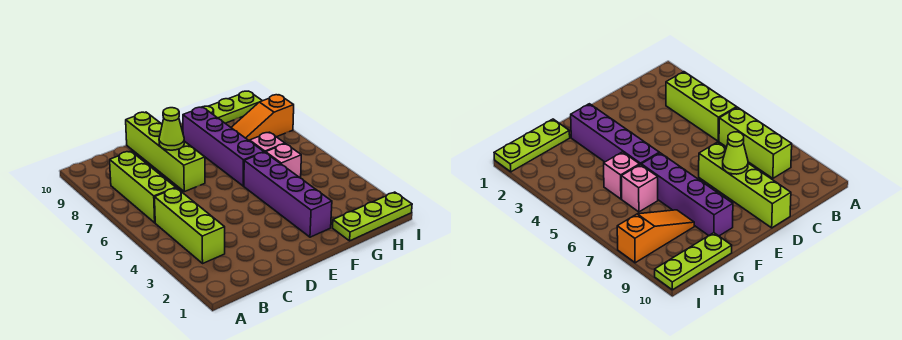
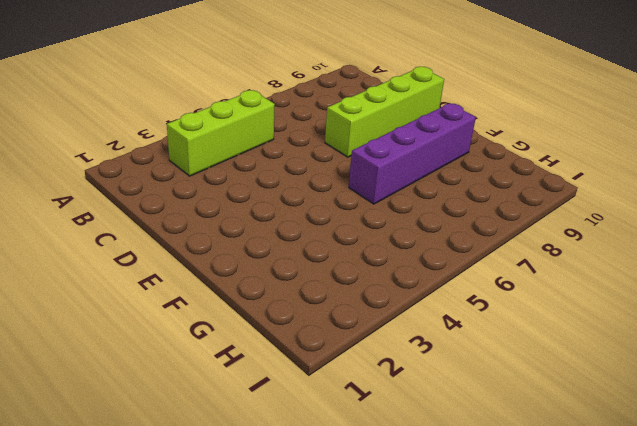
none -> lime 1x3 brick [110,151,176,223]
none -> purple 1x4 brick [244,152,332,237]

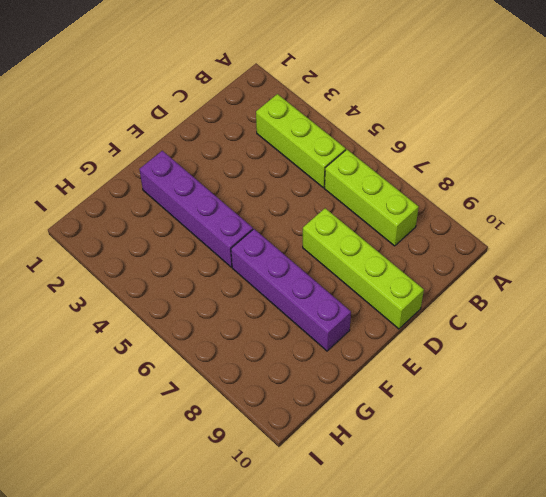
none -> lime 1x3 plate [333,192,412,241]
none -> pink 1x1 brick [266,144,301,178]

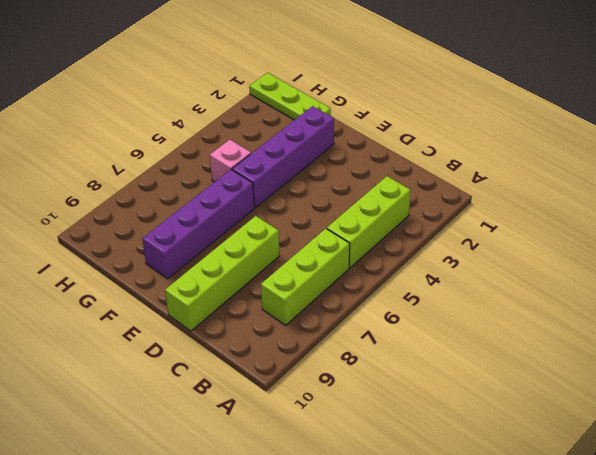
none -> pink 1x1 brick [250,132,285,153]
none -> orange 1x3 slope [231,95,294,141]

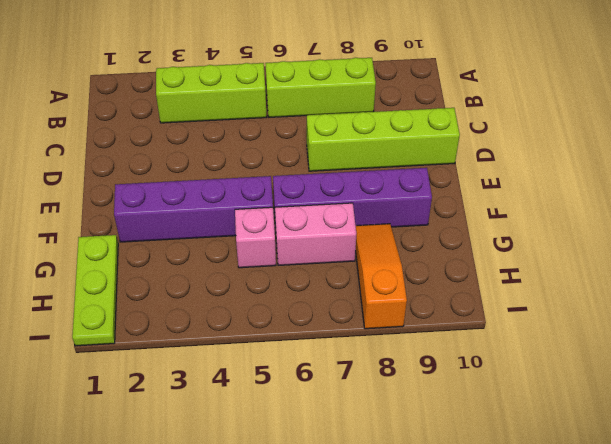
pink 1x2 brick [275,203,356,265] -> pink 1x1 brick [250,132,285,153]
none -> lime 1x3 plate [201,91,262,123]
none -> lime 1x1 cone [159,108,184,150]

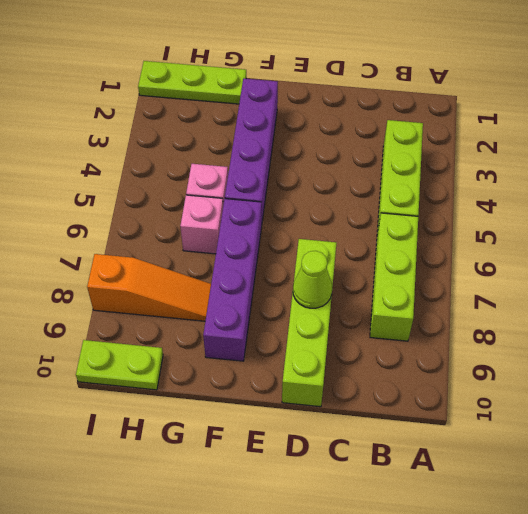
lime 1x2 plate [76,340,163,390] -> lime 1x3 plate [201,91,262,123]

